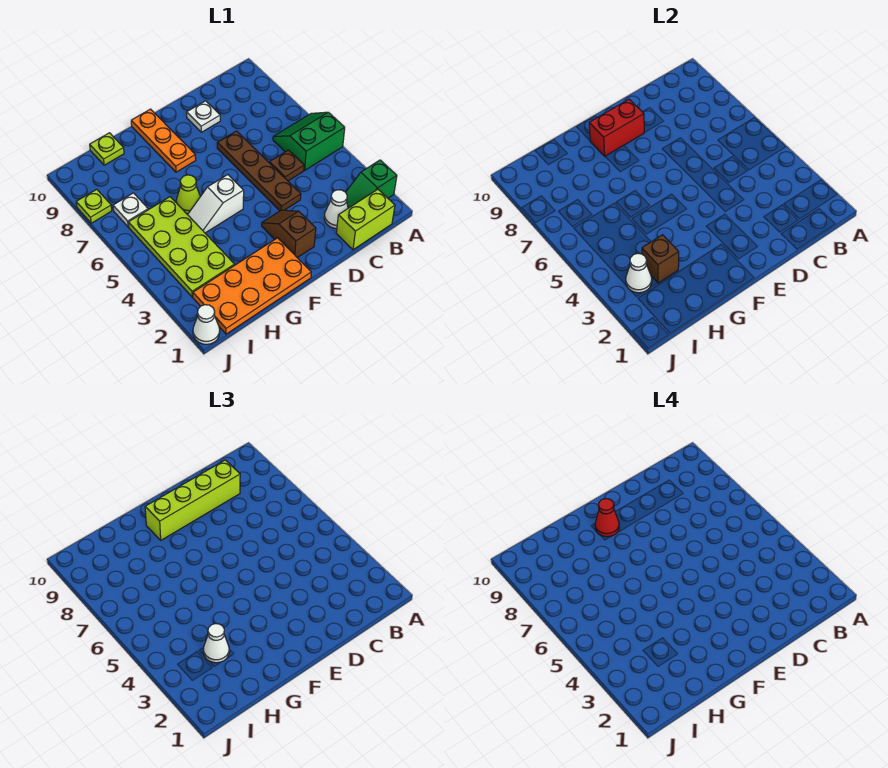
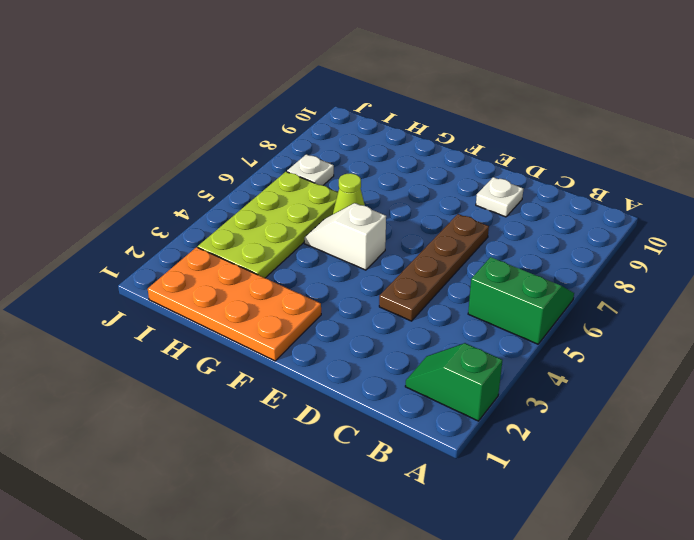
none -> lime 1x2 brick [336,189,395,250]
none -> white 1x1 cone [324,190,348,229]
none -> brown 1x1 plate [270,150,304,181]

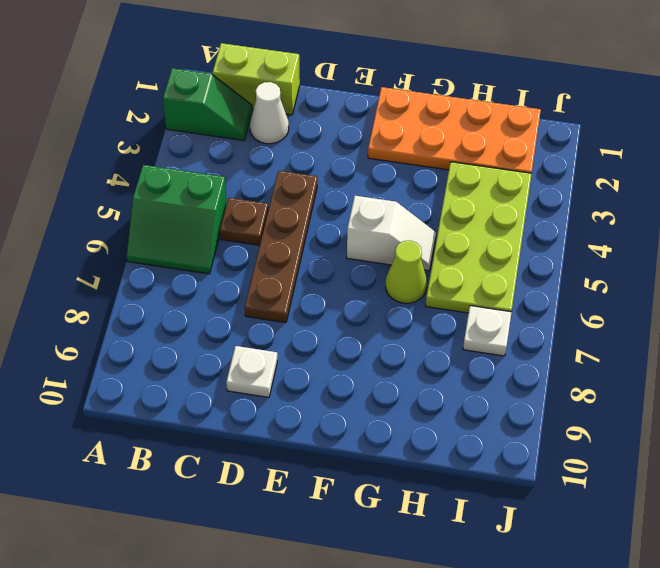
none -> brown 1x2 slope [262,210,316,258]
none -> orange 1x3 plate [131,109,196,172]
none -> lime 1x1 plate [90,133,124,165]

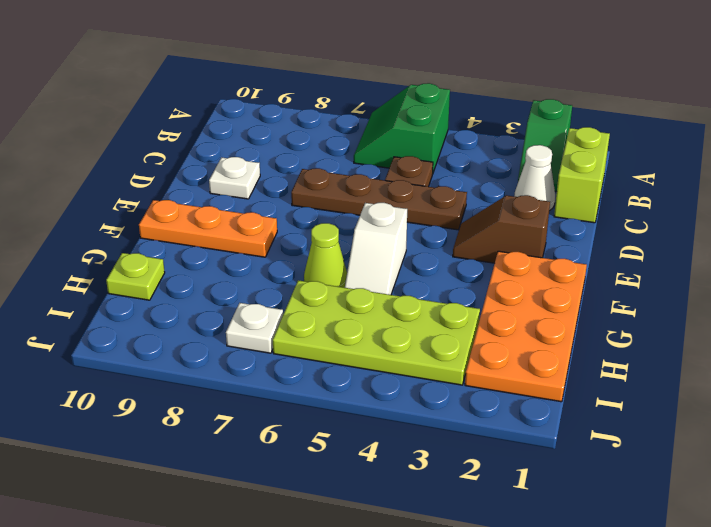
none -> white 1x1 cone [193,305,220,344]
none -> lime 1x1 plate [76,189,112,223]
none -> red 1x2 brick [589,99,644,156]

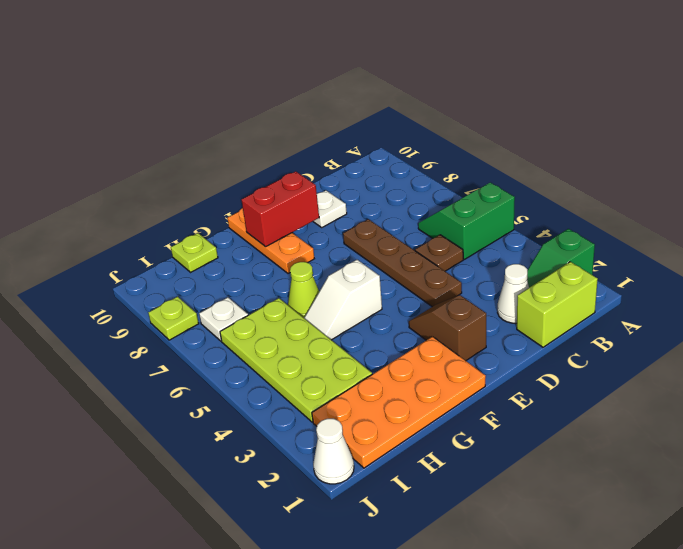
none -> brown 1x1 brick [642,235,679,283]
none -> white 1x1 cone [626,253,652,293]
none -> lime 1x4 brick [145,460,240,540]

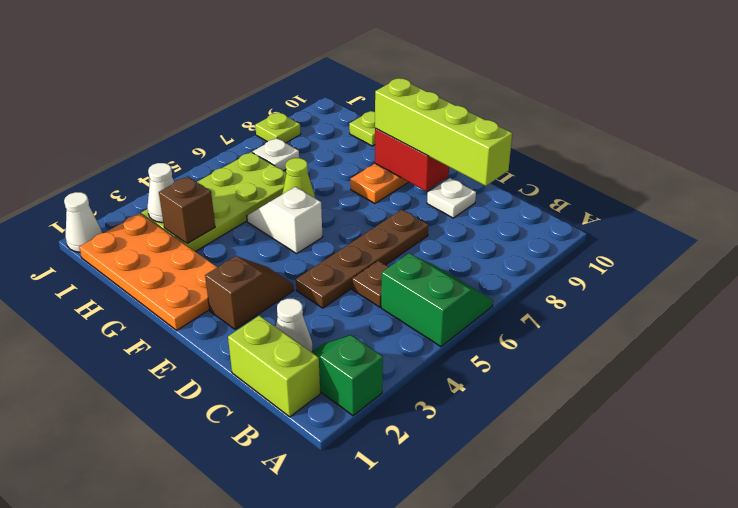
none -> white 1x1 cone [203,624,229,663]
none -> red 1x1 cone [595,499,619,537]

